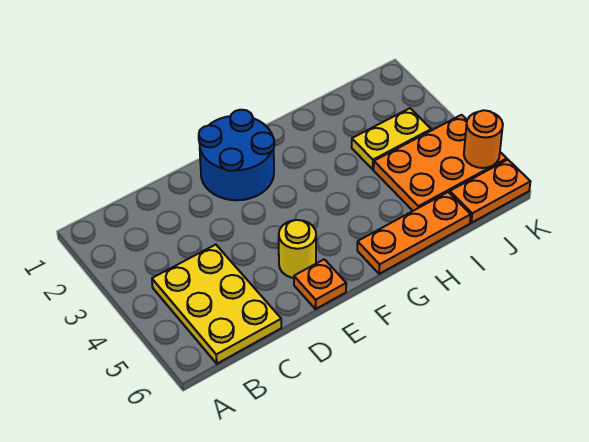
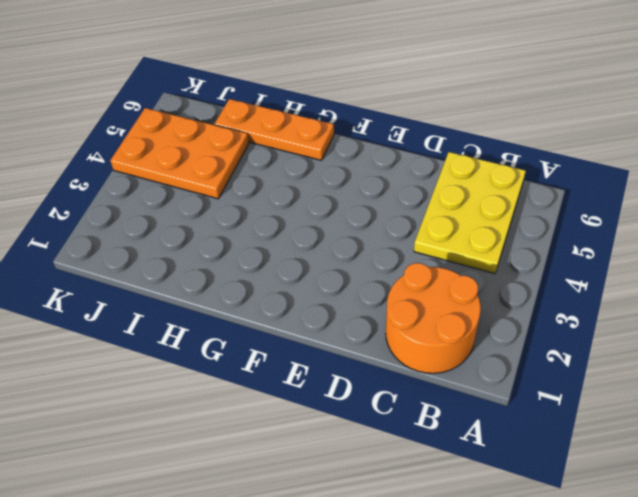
orange 2x2 round brick [386,263,481,373] -> none
none -> blue 2x2 round brick [199,110,274,200]
none -> yellow 1x1 round brick [279,220,316,278]

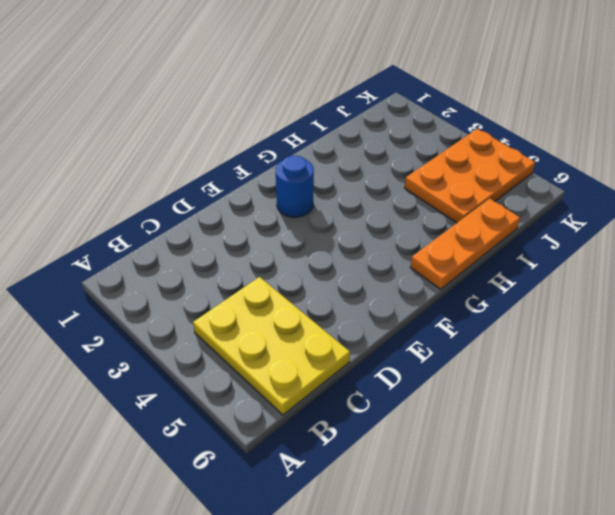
blue 1x1 round brick [276,156,314,217] -> blue 2x2 round brick [199,110,274,200]
none -> yellow 1x1 round brick [279,220,316,278]
none -> orange 1x1 plate [294,259,346,309]

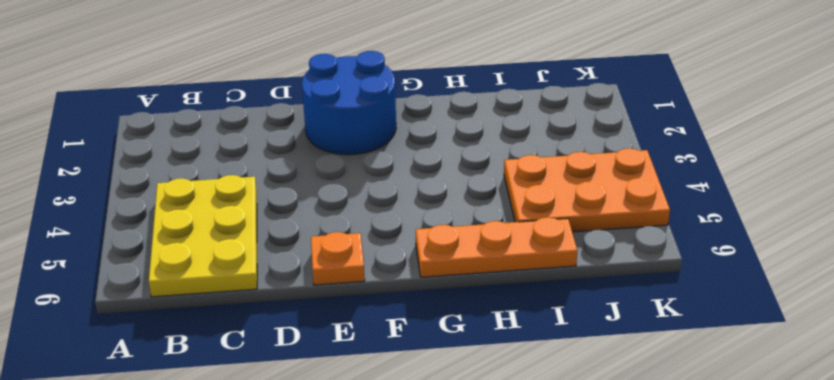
none -> yellow 1x1 round brick [279,220,316,278]
none -> yellow 1x2 plate [352,108,431,169]

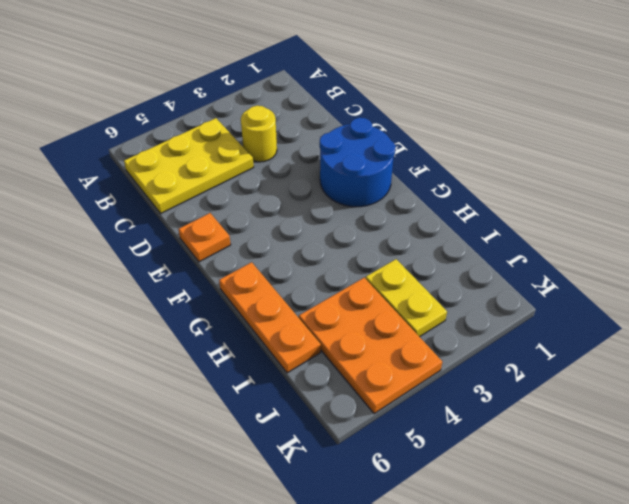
yellow 1x1 round brick [241,106,277,162] -> yellow 1x1 round brick moved to [279,220,316,278]
none -> orange 1x2 plate [450,160,530,223]
none -> orange 1x1 round brick [464,110,503,168]

